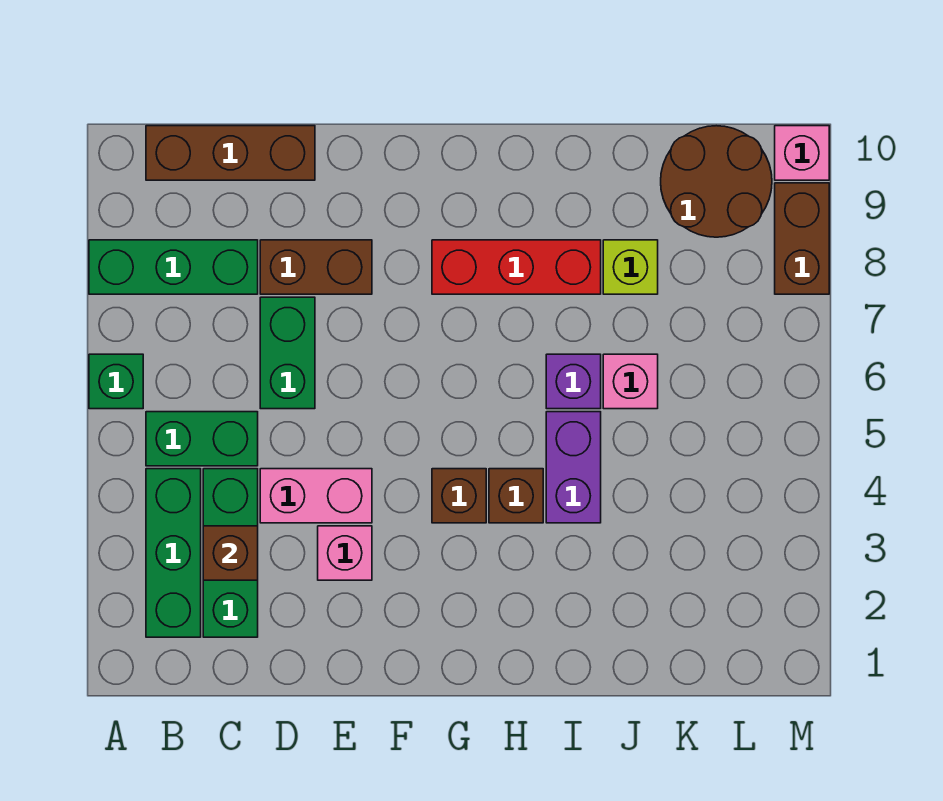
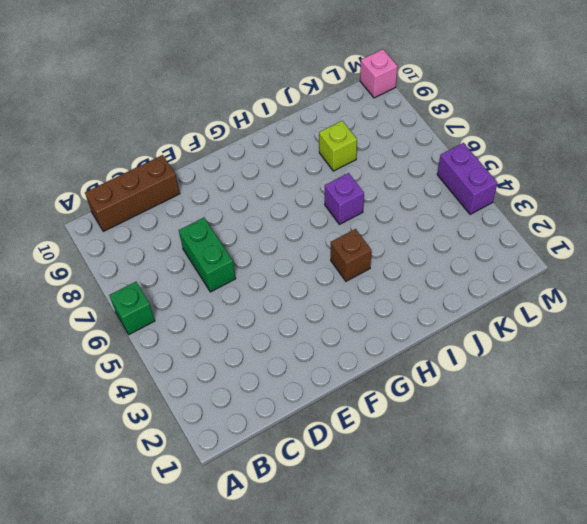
purple 1x2 brick [437,143,498,214] -> purple 1x2 brick moved to [546,412,601,523]
none -> green 1x3 brick [89,240,258,294]
none -> green 1x3 brick [146,469,201,637]
none -> green 1x2 brick [146,412,258,466]

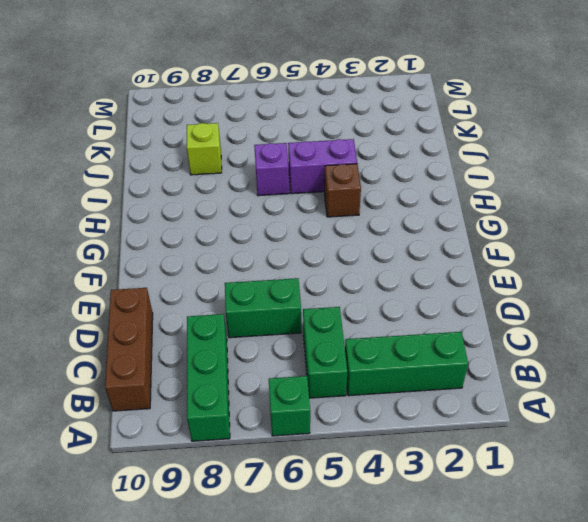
none -> green 1x3 brick [203,469,258,637]
none -> pink 1x2 brick [260,469,372,523]
none -> brown 1x2 brick [260,240,372,294]

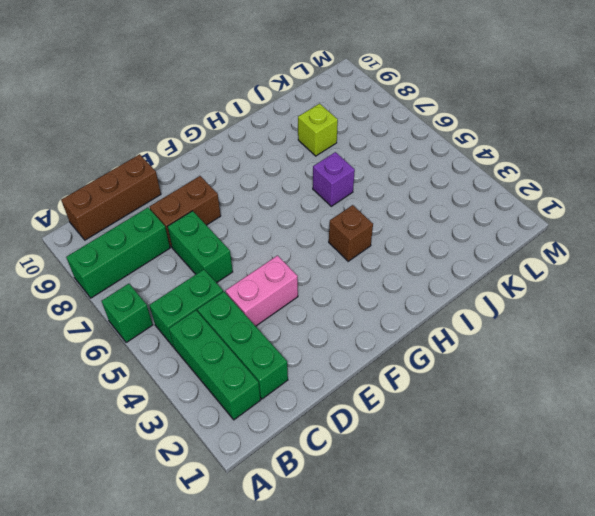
none -> pink 1x1 brick [318,526,372,580]
none -> brown 1x1 brick [432,469,486,523]
none -> red 1x3 brick [432,240,601,294]

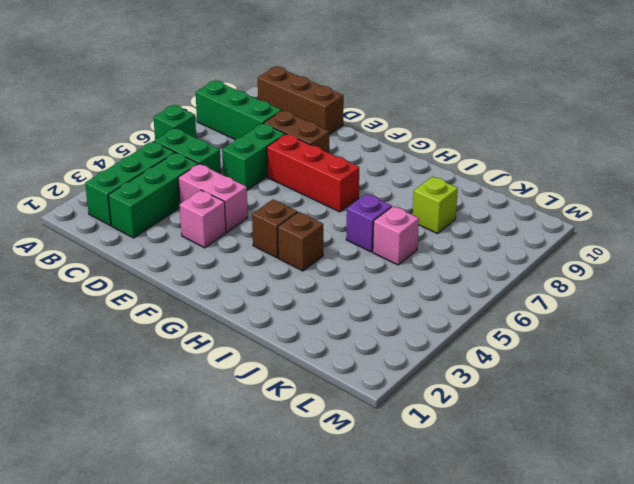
red 1x3 brick [267,134,359,212] -> red 1x3 brick moved to [432,240,601,294]
none -> purple 1x2 brick [546,412,601,523]
none -> brown 2x2 round brick [661,126,772,237]
none -> brown 1x2 brick [775,183,829,294]

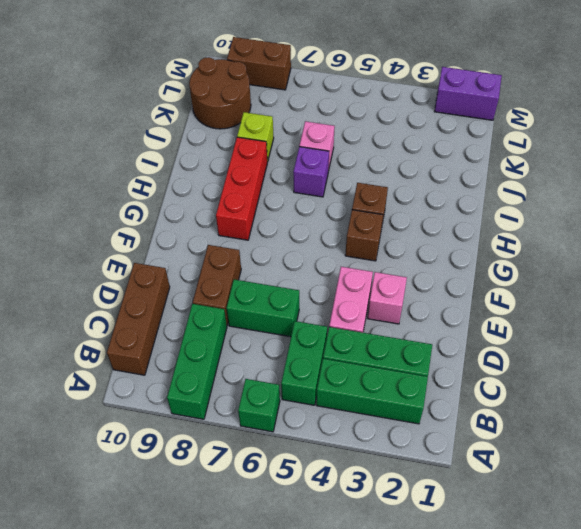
purple 1x2 brick [434,67,502,120] -> purple 1x2 brick moved to [546,412,601,523]
none -> pink 1x1 brick [775,126,829,180]
none -> brown 1x1 brick [203,526,258,580]

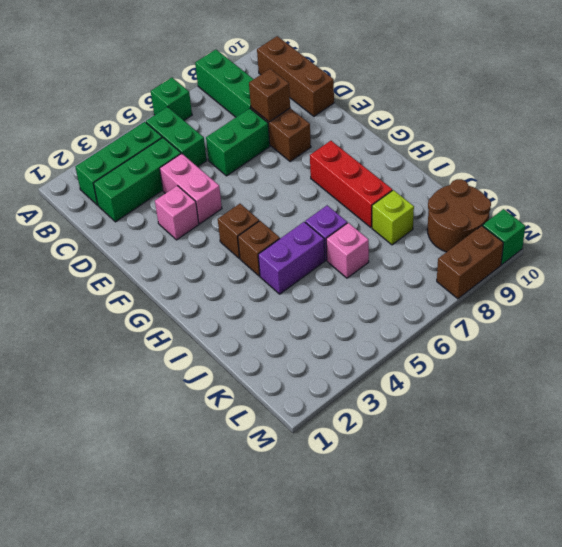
brown 1x1 brick [249,69,290,122] -> brown 1x1 brick moved to [203,526,258,580]
green 1x1 brick [483,209,525,265] -> pink 1x1 brick [775,126,829,180]

